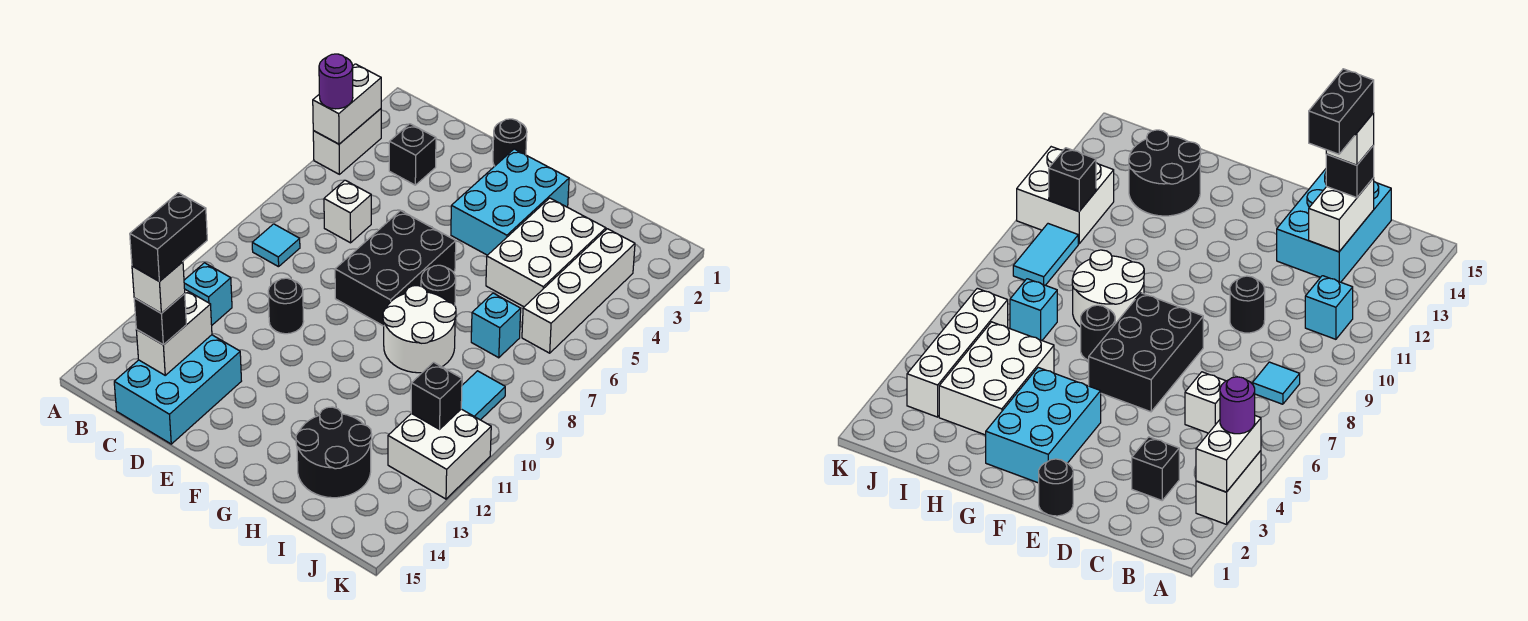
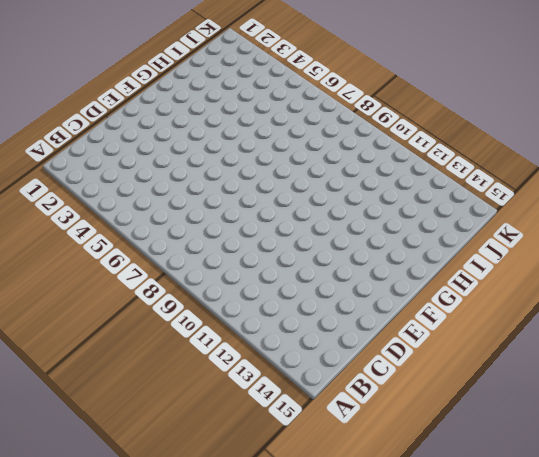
none -> white 1x2 brick [313,109,381,174]
none -> cyan 1x1 tile [252,224,300,267]
none -> cyan 1x1 brick [184,263,232,325]

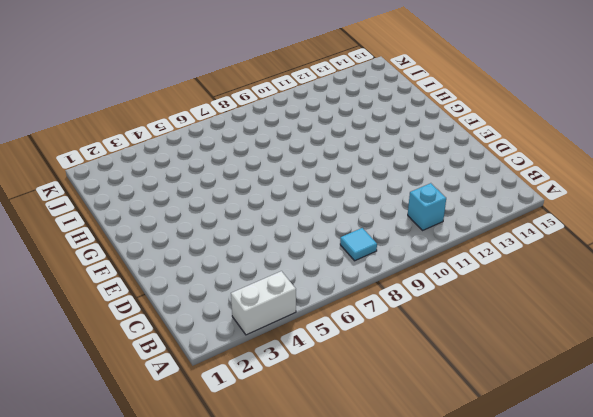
none -> black 1x1 brick [389,124,436,185]
none -> white 1x1 brick [324,180,371,243]
none -> cyan 2x3 brick [114,335,241,444]

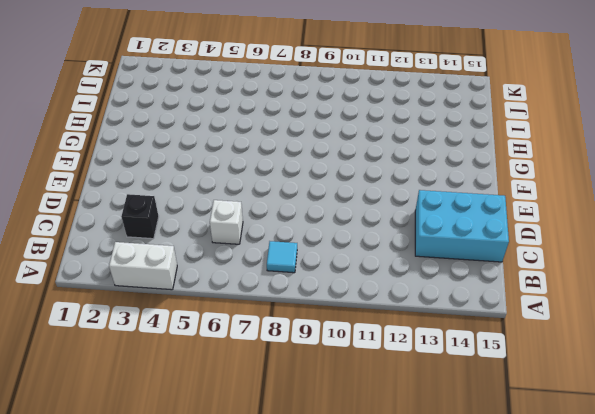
none -> cyan 1x1 brick [184,263,232,325]
none -> black 1x1 round brick [268,278,304,334]
none -> black 1x1 round brick [493,119,527,166]

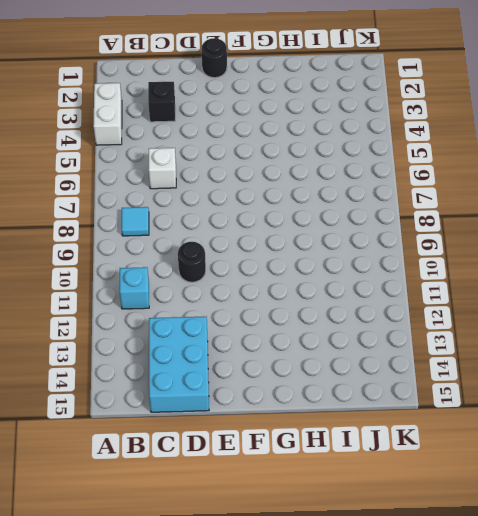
none -> black 2x3 brick [335,211,456,326]
none -> cyan 2x3 brick [451,149,569,255]
none -> black 1x1 round brick [421,265,456,306]

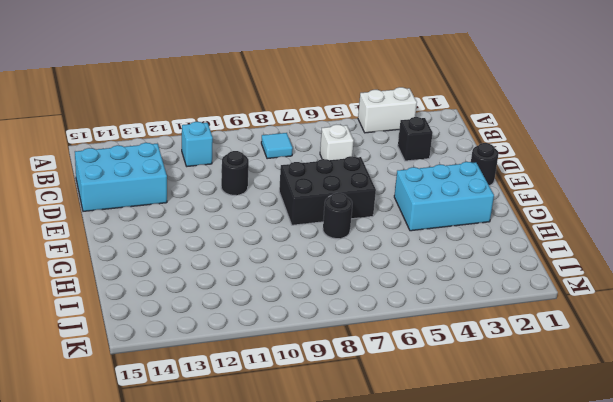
none -> white 2x2 round brick [383,286,456,373]
none -> white 2x3 brick [486,198,606,307]
none -> black 2x2 round brick [296,407,372,498]

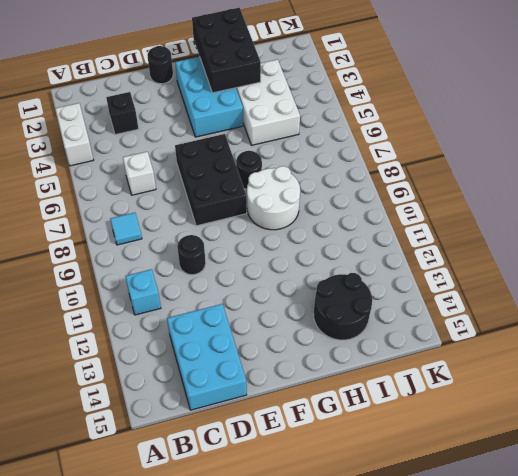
black 2x3 brick [192,8,261,93] -> none
none -> cyan 1x1 brick [471,293,521,358]
none -> white 1x4 brick [522,229,635,353]
none -> cyan 1x2 tile [461,371,505,420]

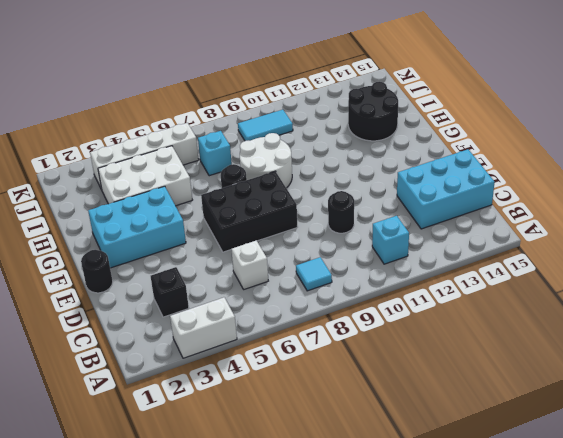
none -> white 2x2 brick [388,409,491,499]
none -> white 1x2 brick [313,64,381,144]
none -> white 1x2 brick [136,290,212,375]

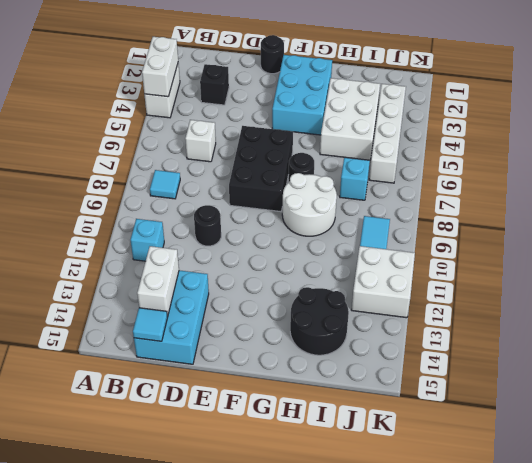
cyan 1x1 tile [133,308,168,341] -> none
none -> black 1x1 brick [411,362,462,429]
none -> purple 1x1 round brick [319,54,353,109]
none -> black 1x1 brick [134,294,186,345]

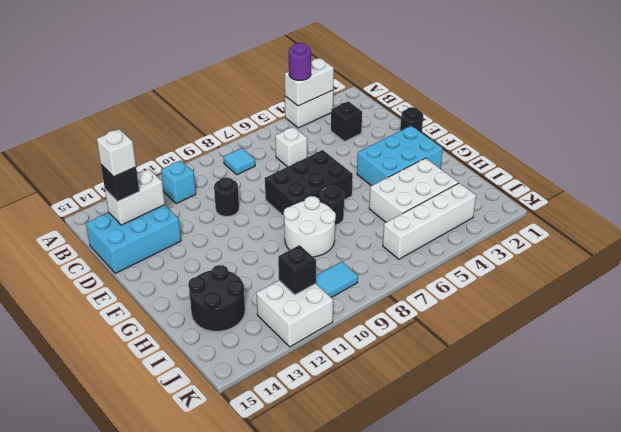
none -> cyan 1x1 brick [471,293,521,358]
none -> black 1x2 brick [130,193,207,281]

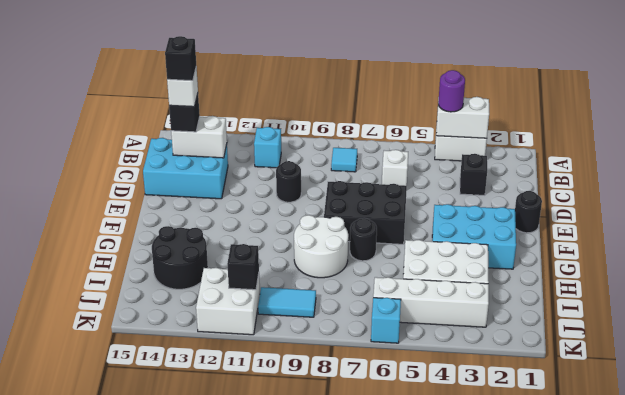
black 1x1 brick [165,36,196,81] -> black 1x2 brick [130,193,207,281]
cyan 1x1 brick [371,298,401,343] -> cyan 1x1 brick moved to [471,293,521,358]

